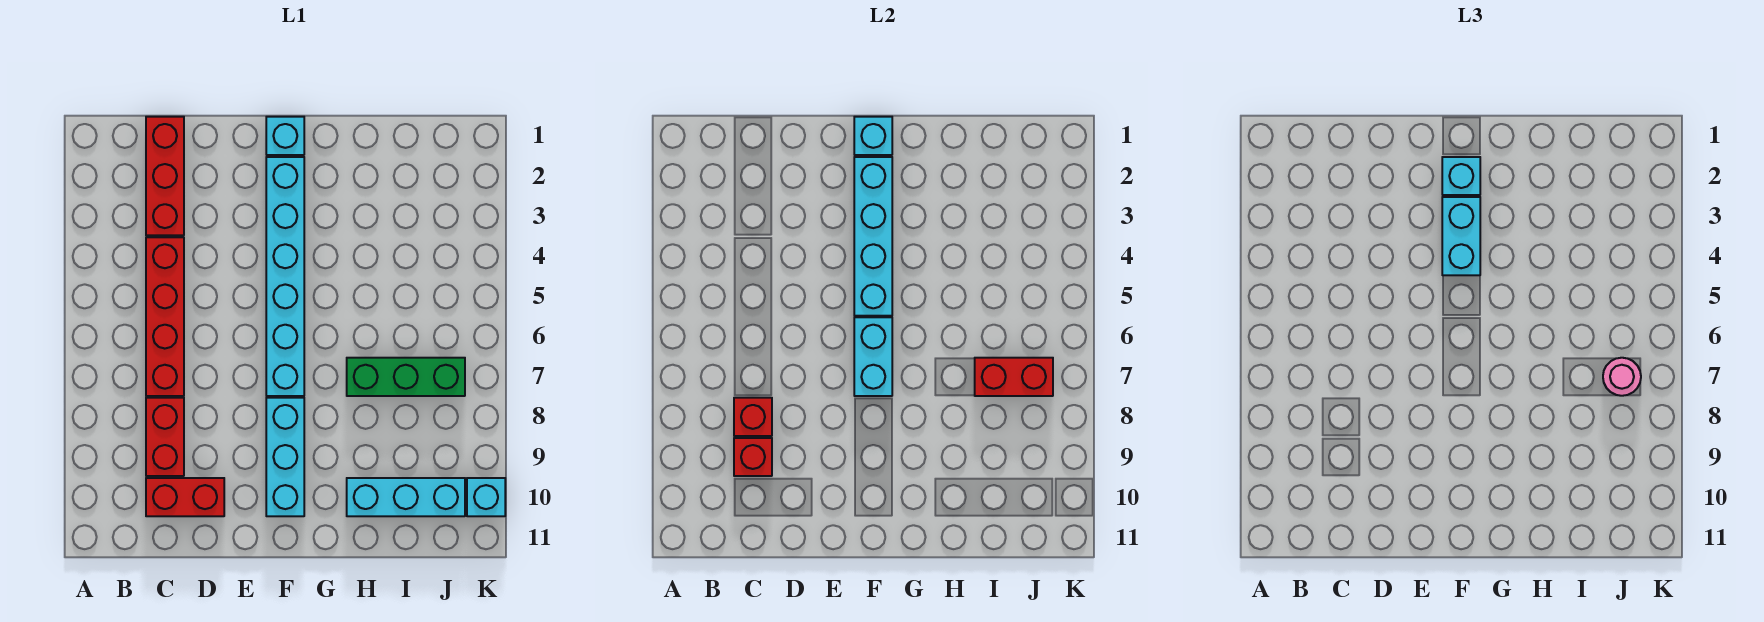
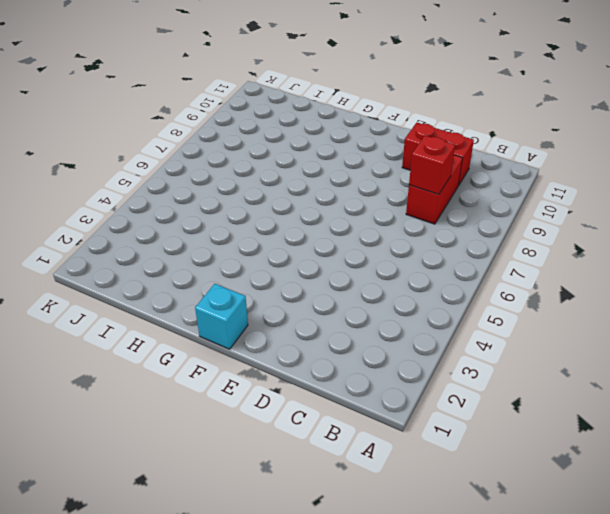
none -> red 1x3 brick [146,117,184,235]
none -> red 1x4 brick [146,237,184,396]
none -> cyan 1x6 brick [266,157,304,396]

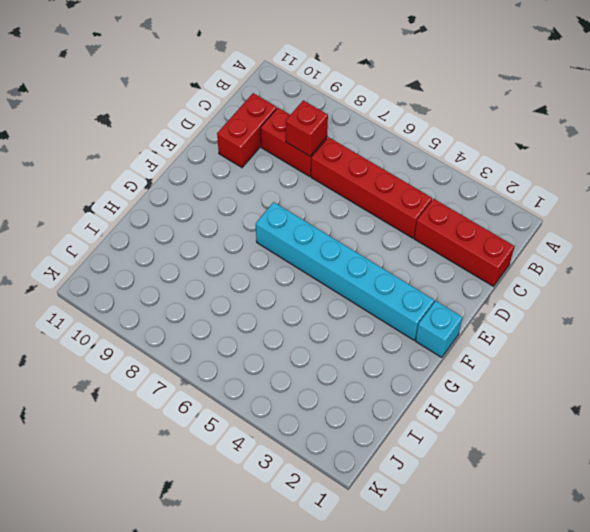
none -> cyan 1x3 brick [266,398,304,516]
none -> green 1x3 brick [347,358,465,396]
none -> cyan 1x3 brick [347,478,465,516]

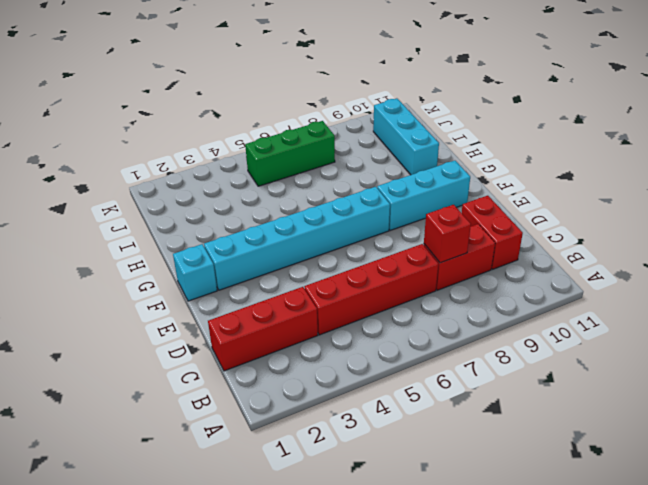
green 1x3 brick [245,121,335,186] -> green 1x3 brick turned to [347,358,465,396]
none -> cyan 1x1 brick [467,478,505,516]
none -> red 1x1 brick [734,438,772,476]
none -> cyan 1x1 brick [854,117,892,155]

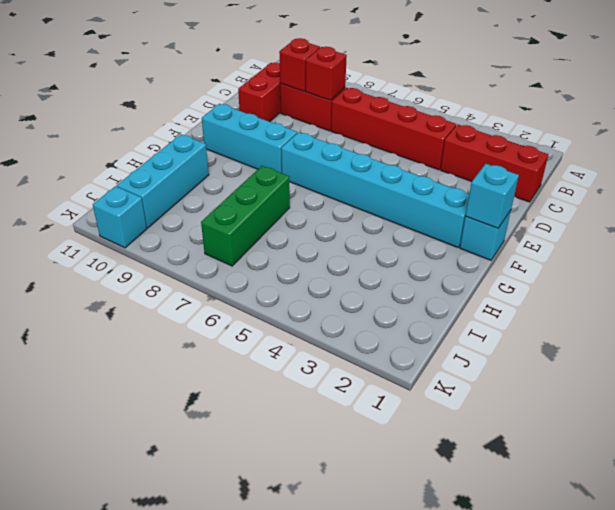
none -> cyan 1x4 brick [854,157,892,316]
none -> cyan 1x2 brick [854,317,892,396]
none -> red 1x2 brick [975,358,1053,396]

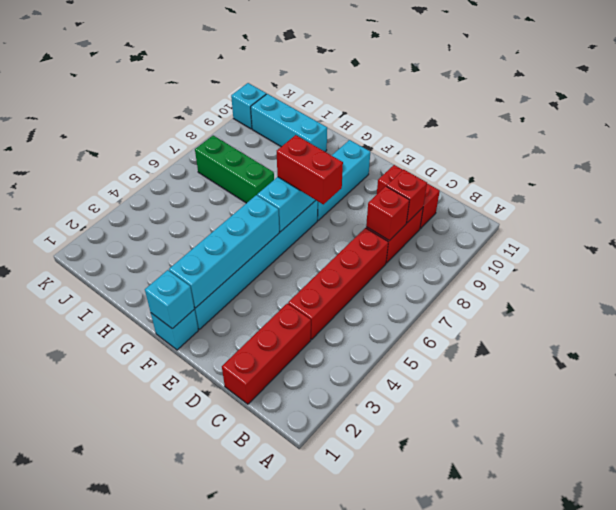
red 1x2 brick [277,135,343,204] -> red 1x2 brick moved to [975,358,1053,396]
none -> cyan 1x1 brick [1442,157,1480,195]
none -> cyan 1x2 brick [1442,197,1480,275]
none -> pink 1x1 round brick [1603,358,1641,396]

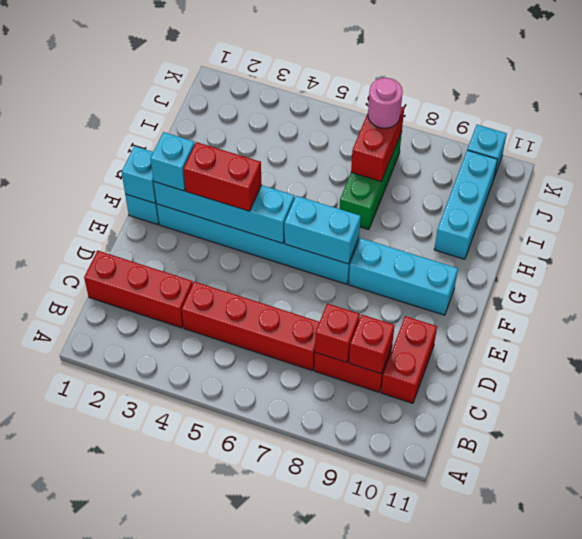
red 1x2 brick [184,142,262,211] -> cyan 1x2 brick [1442,197,1480,275]

